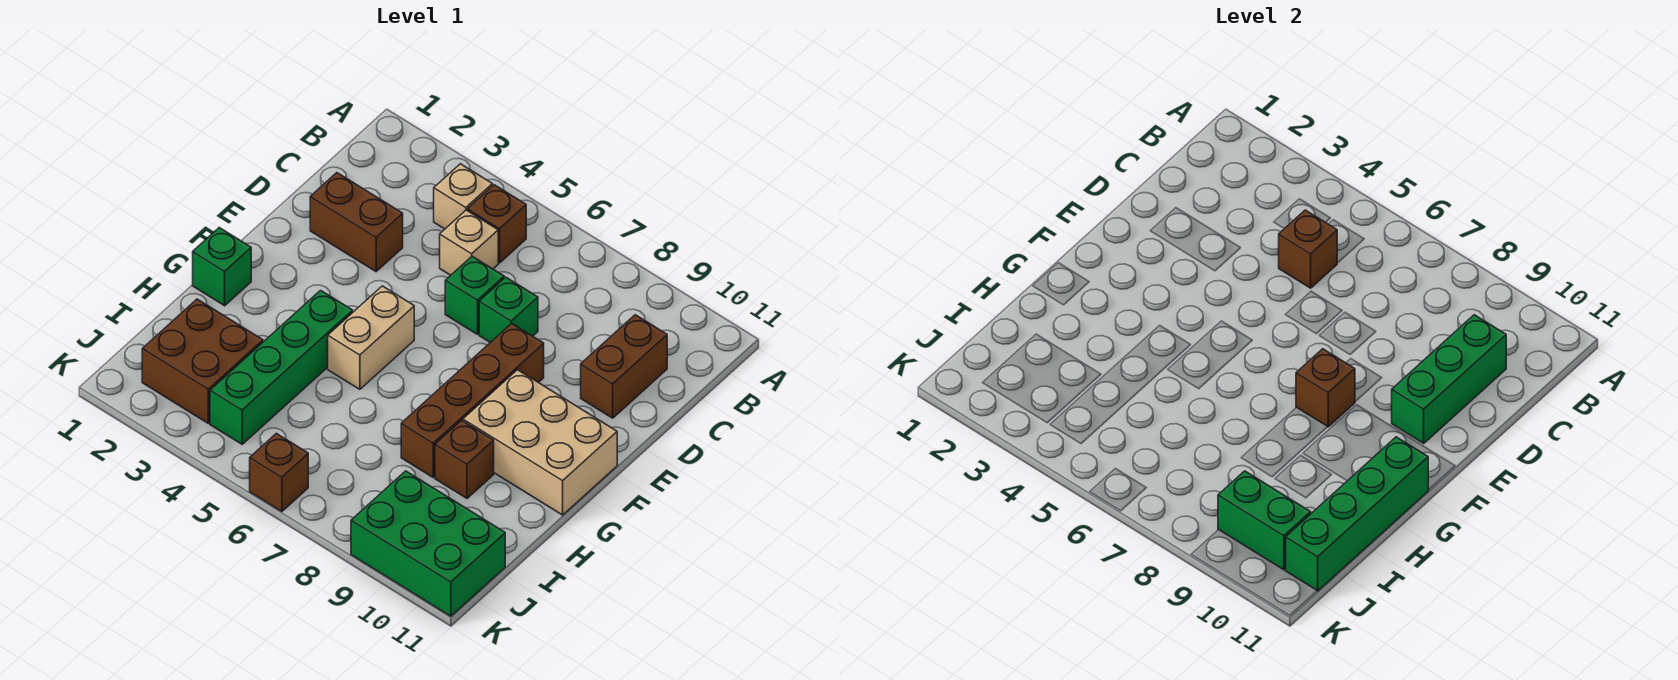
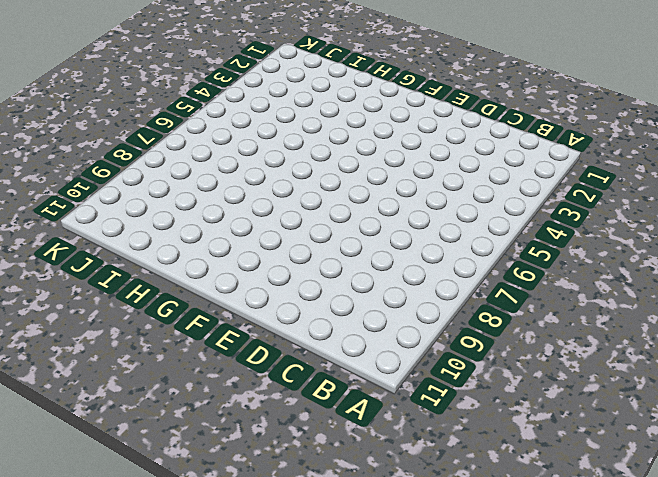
none -> tan 1x1 brick [434,164,493,229]
none -> brown 1x1 brick [468,185,526,263]
none -> tan 1x1 brick [440,210,498,275]

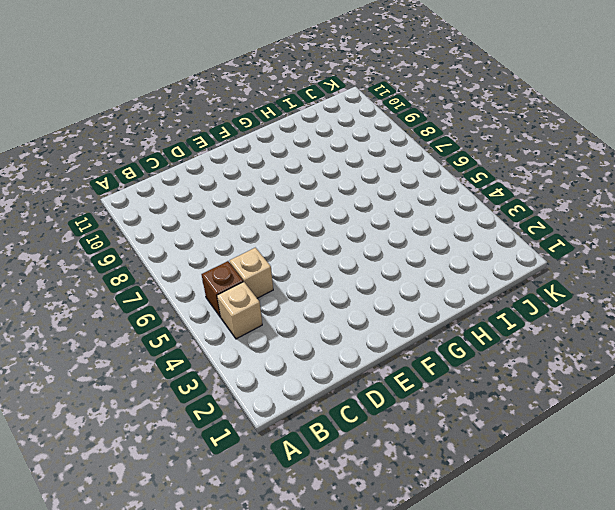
none -> brown 1x2 brick [581,315,667,418]
none -> brown 1x2 brick [310,173,403,272]
none -> green 1x1 brick [445,256,504,334]

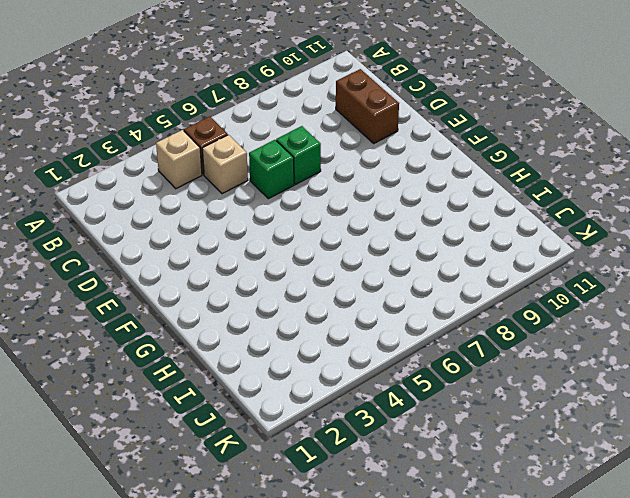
none -> brown 1x2 brick [310,173,403,272]
none -> brown 1x4 brick [401,323,544,477]
none -> tan 1x2 brick [328,286,414,389]

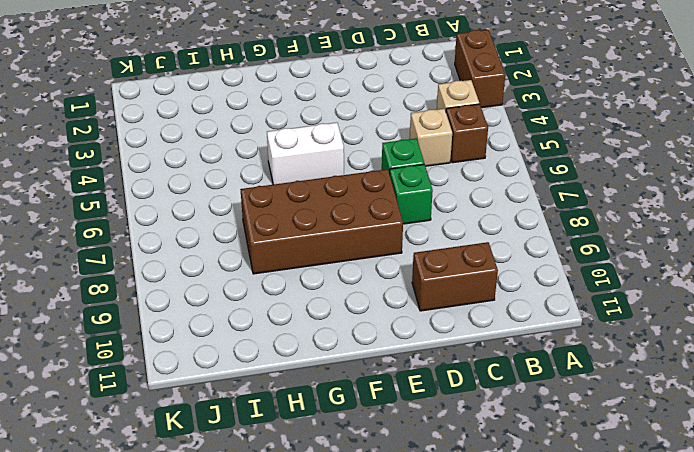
brown 1x2 brick [455,30,505,108] -> brown 1x2 brick moved to [310,173,403,272]
brown 2x4 brick [240,169,403,274] -> brown 1x4 brick [401,323,544,477]
white 1x2 brick [267,123,344,184] -> tan 1x2 brick [328,286,414,389]
none -> tan 2x3 brick [463,370,617,515]
none -> green 1x1 brick [193,228,251,306]
none -> green 1x4 brick [210,290,353,444]

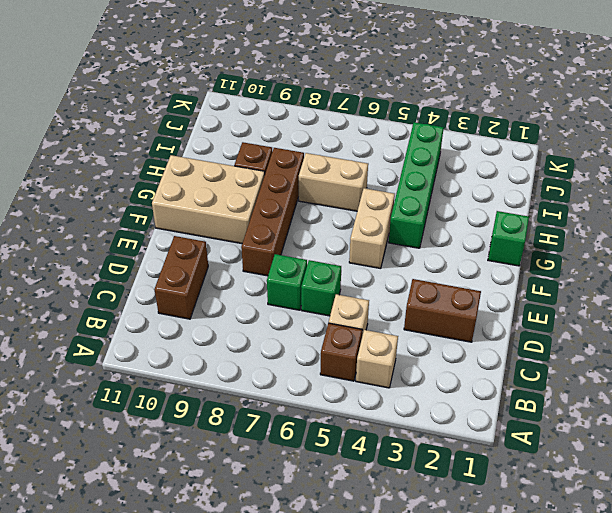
tan 1x2 brick [299,153,368,211] -> none
none -> brown 2x2 brick [142,299,263,423]
none -> green 2x3 brick [351,471,505,616]
none -> brown 1x1 brick [250,433,308,512]

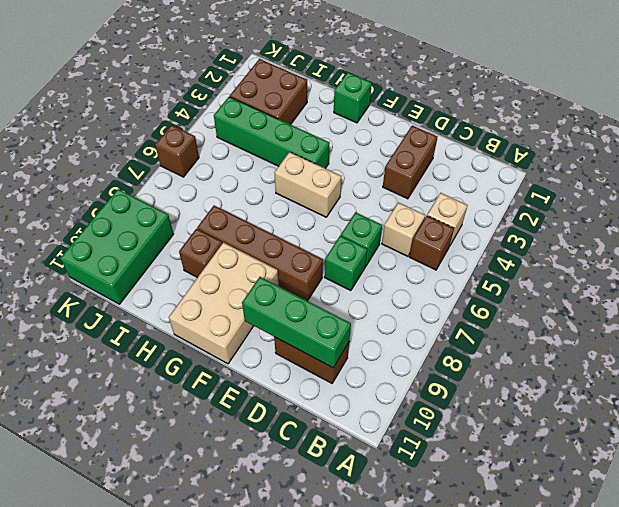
none -> brown 1x1 brick [1279,210,1337,288]
none -> brown 1x1 brick [1296,349,1355,427]
none -> green 1x4 brick [1286,437,1428,591]

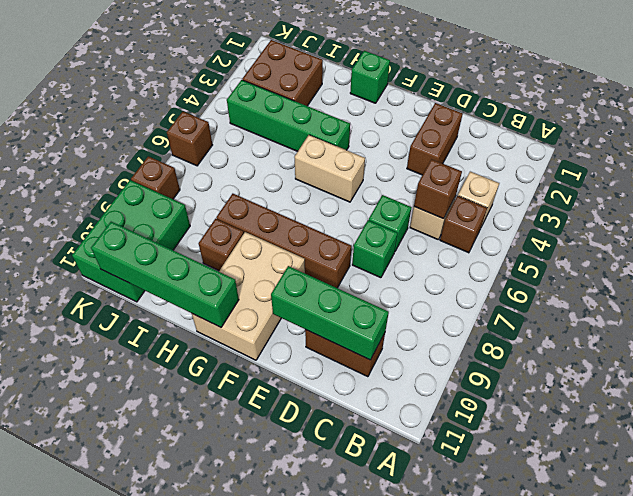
brown 1x1 brick [131,156,180,199] -> brown 1x1 brick moved to [1296,349,1355,427]
none -> green 1x2 brick [1218,471,1311,570]

